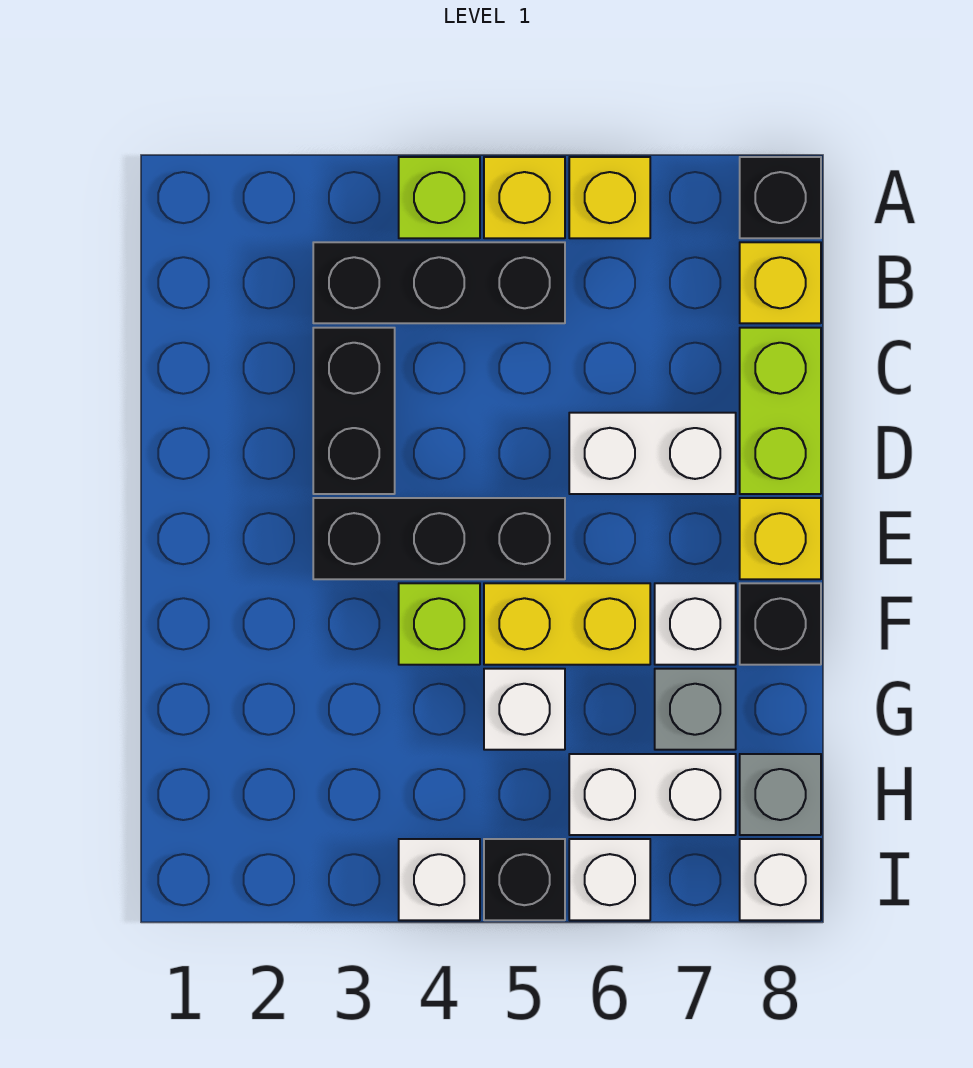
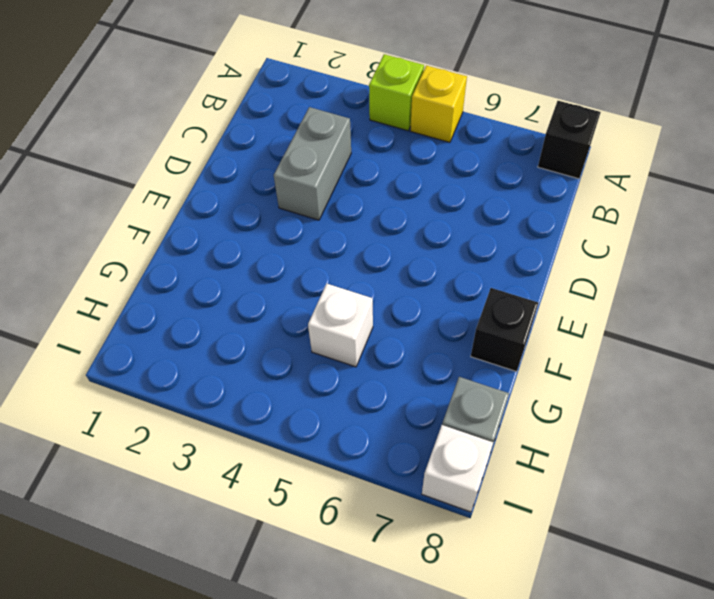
grey 1x2 brick [274,107,351,220] -> black 1x2 brick [313,328,395,494]
none -> yellow 1x1 brick [569,157,650,238]
none -> black 1x3 brick [313,242,565,323]
none -> yellow 1x1 brick [740,242,821,323]

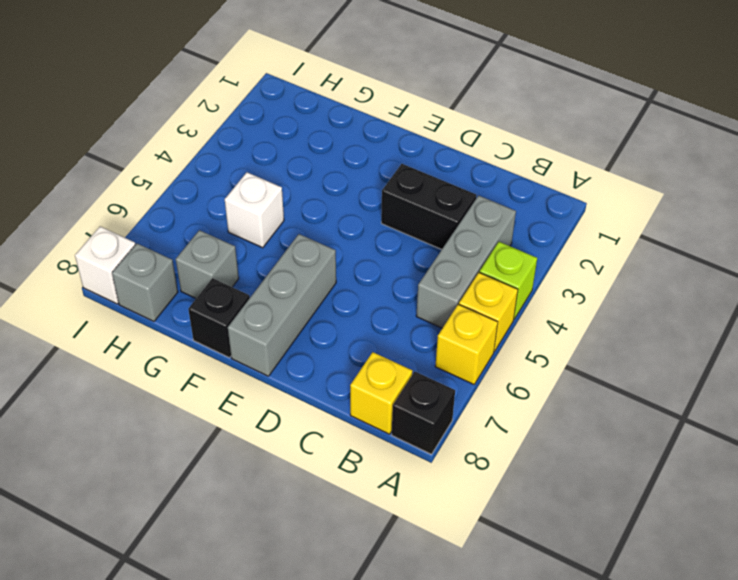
grey 1x3 brick [416,196,516,328] -> black 1x3 brick [313,242,565,323]
grey 1x3 brick [228,234,336,376] -> yellow 1x1 brick [740,498,821,579]
none -> lime 1x2 brick [740,328,821,494]
none -> white 1x2 brick [569,413,736,494]
none -> black 1x3 brick [313,498,565,579]

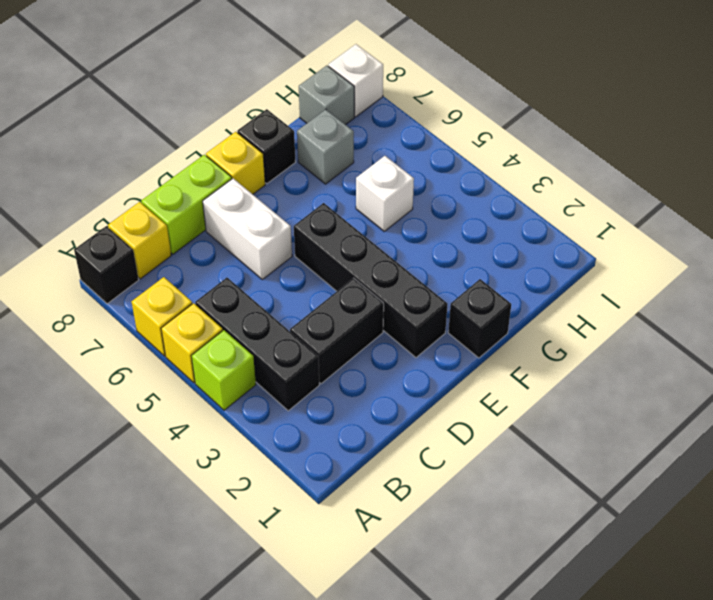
black 1x4 brick [294,203,447,357] -> black 1x3 brick [313,498,565,579]
black 1x1 brick [448,279,511,358] -> black 1x1 brick moved to [484,839,565,920]
none -> lime 1x1 brick [399,583,480,665]
none -> yellow 1x2 brick [484,583,650,665]
none -> white 1x1 brick [655,583,736,665]

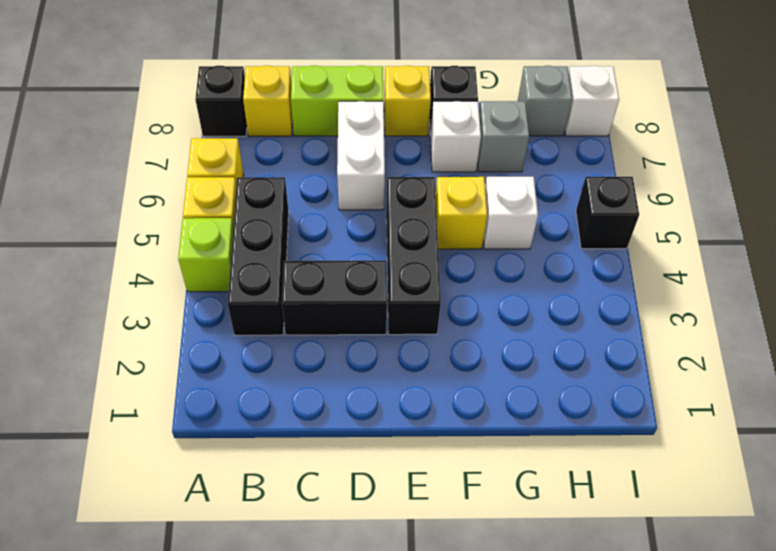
yellow 1x1 brick [435,177,487,249] -> yellow 1x2 brick [484,583,650,665]
none -> lime 1x1 brick [399,583,480,665]
none -> white 1x2 brick [569,754,736,835]
none -> white 1x1 brick [399,839,480,920]

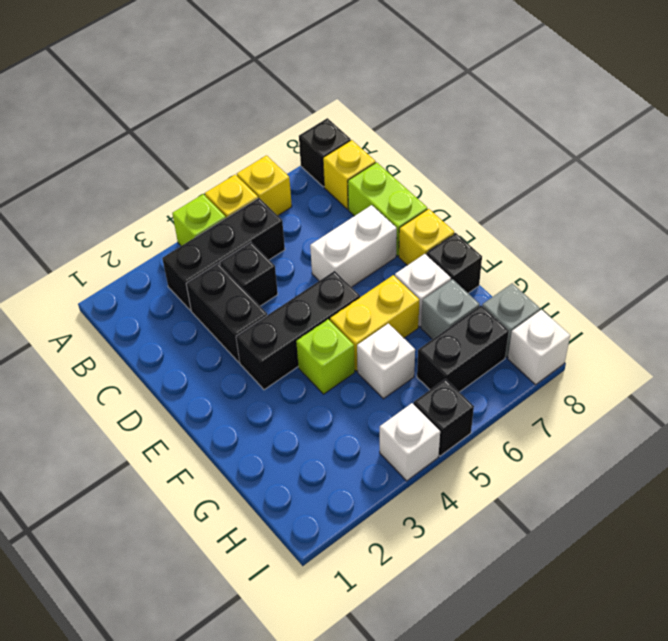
black 1x1 brick [220,242,278,306] -> none
black 1x2 brick [417,305,509,392] -> white 1x2 brick [569,754,736,835]
none -> white 1x1 brick [569,839,650,920]

